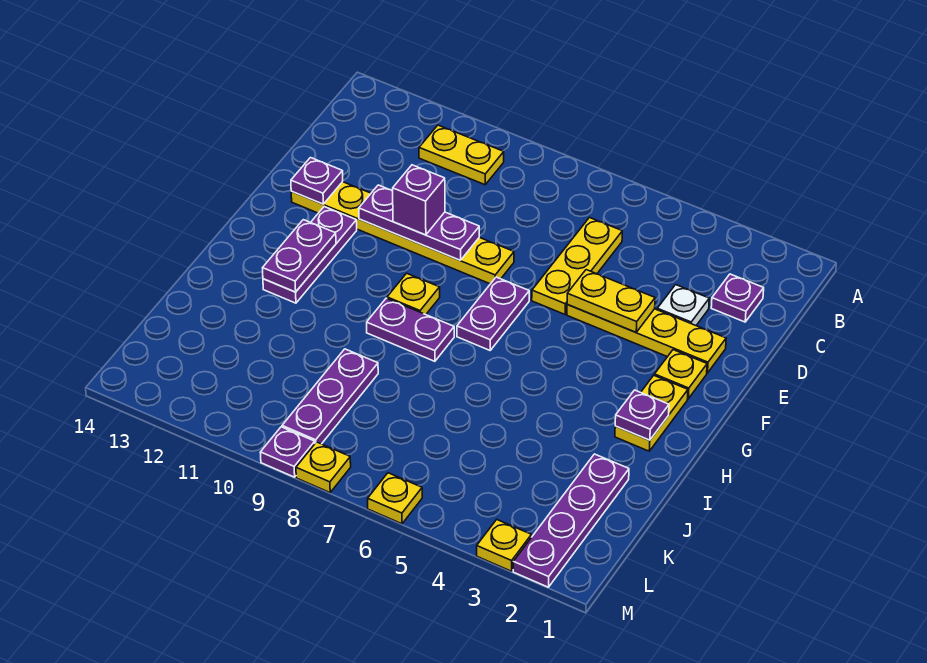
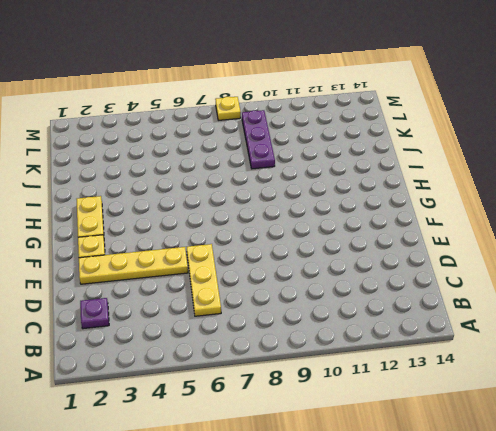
none -> yellow 1x2 plate [419,125,504,185]
none -> white 1x1 plate [657,285,709,325]
none -> yellow 1x6 plate [291,182,514,284]

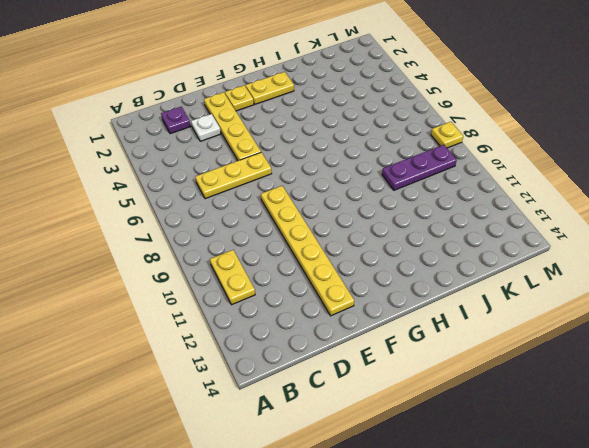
none -> purple 1x2 plate [457,277,529,350]
none -> purple 1x3 plate [263,207,357,303]
none -> yellow 1x1 plate [387,273,440,315]

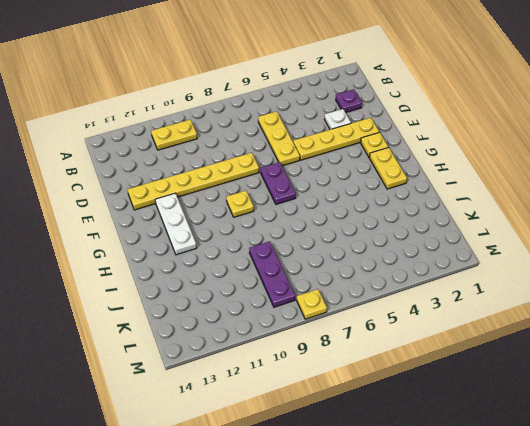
white 1x3 plate [155,193,197,255] -> purple 1x3 plate [263,207,357,303]
none -> purple 1x2 plate [367,298,454,361]
none -> purple 1x4 plate [513,454,629,587]
none -> yellow 1x1 plate [477,520,531,571]

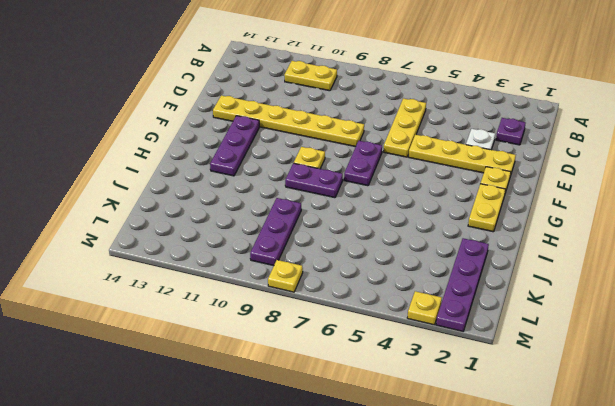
none -> yellow 1x1 plate [368,473,422,524]
none -> purple 1x1 plate [260,427,315,477]
none -> yellow 1x2 plate [567,270,655,332]

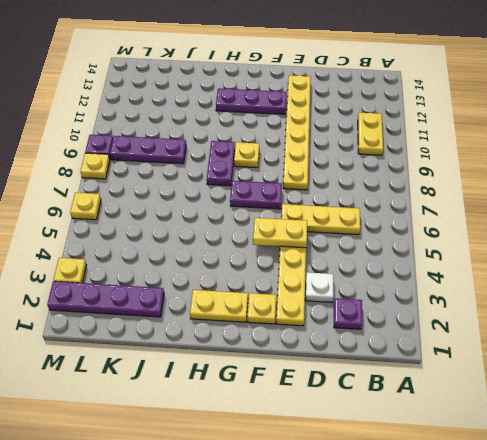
yellow 1x2 plate [253,218,307,248] -> yellow 1x2 plate turned to [567,270,655,332]
none -> purple 1x3 plate [359,185,479,260]
none -> purple 1x1 plate [291,158,343,204]
none -> purple 1x2 plate [263,220,336,292]

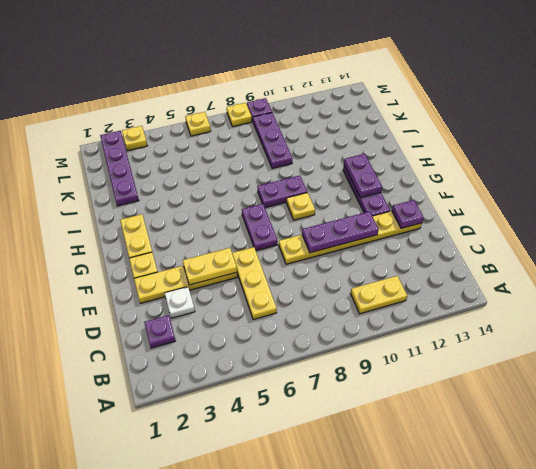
none -> purple 1x1 plate [615,390,669,440]
none -> purple 1x1 brick [393,165,445,235]

